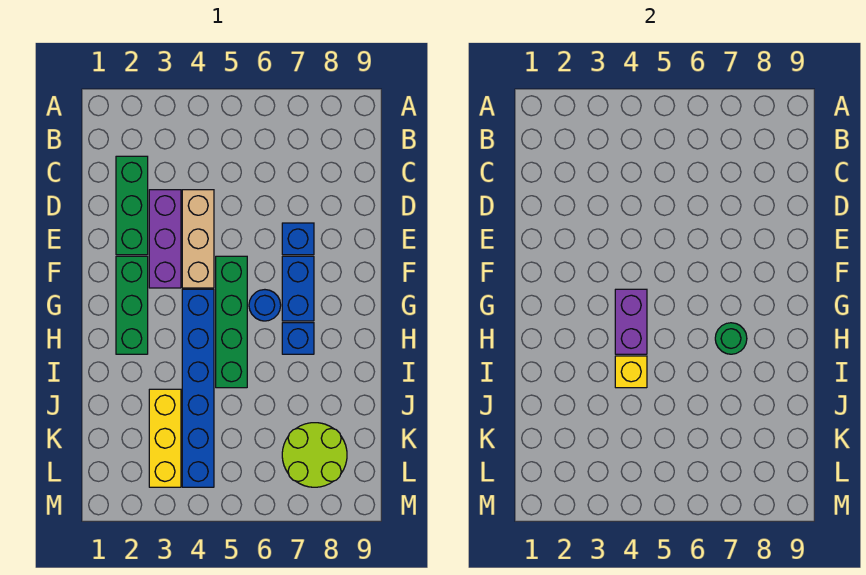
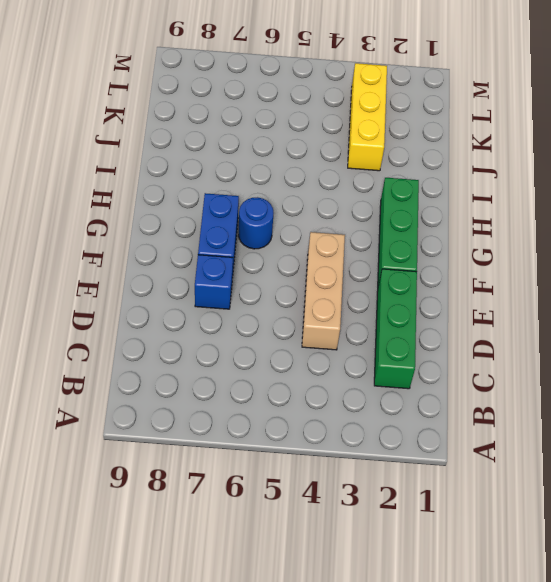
none -> purple 1x3 brick [149,190,181,288]
none -> green 1x4 brick [216,256,247,388]
none -> blue 1x6 brick [182,289,214,487]

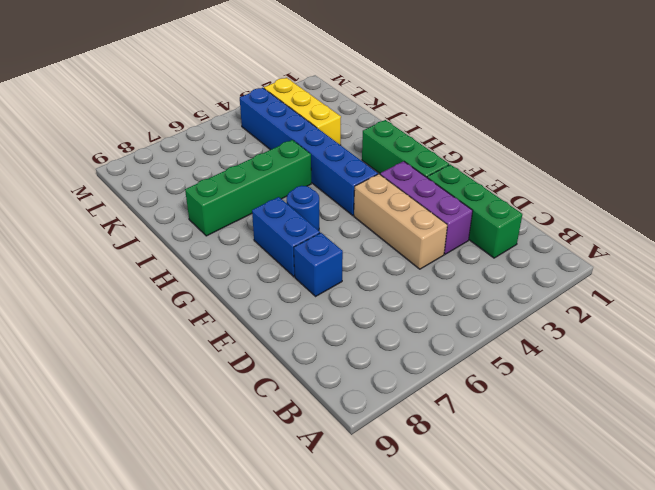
green 1x4 brick [185,140,311,236] -> green 1x4 brick turned to [216,256,247,388]
none -> blue 1x1 brick [282,323,314,354]
none -> lime 2x2 round brick [282,423,347,487]
none -> purple 1x2 brick [615,289,647,354]

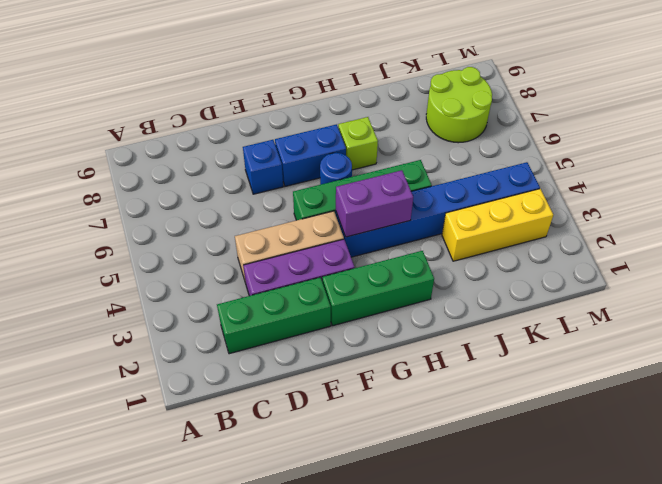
lime 1x1 brick [338,117,378,170] -> blue 1x1 brick [282,323,314,354]
none -> green 1x1 round brick [715,323,747,354]
none -> yellow 1x1 brick [615,356,647,388]

